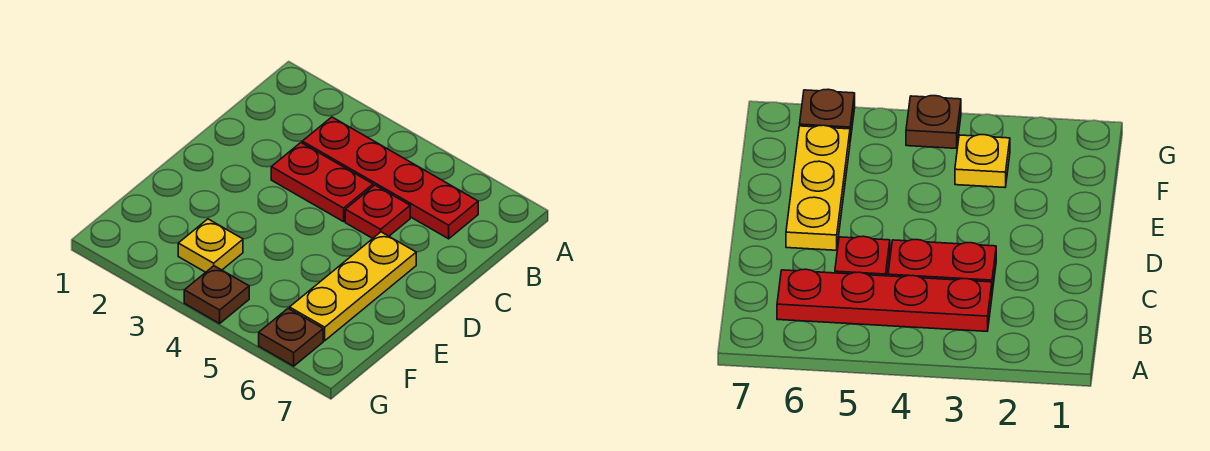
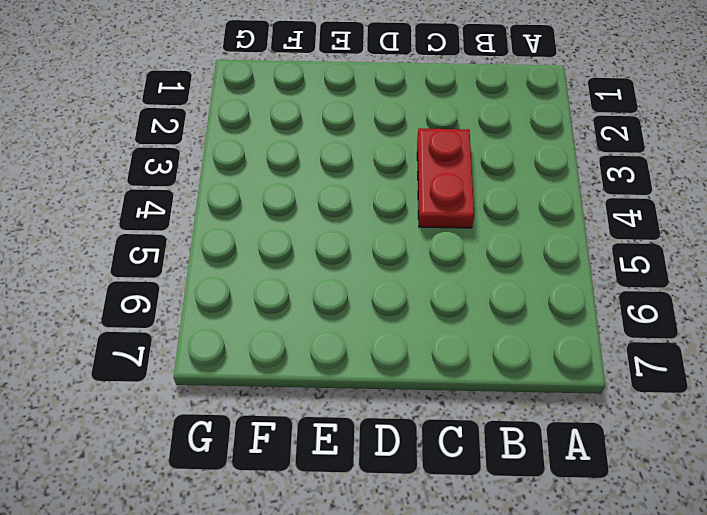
none -> red 1x4 plate [302,117,478,239]
none -> red 1x1 plate [345,185,410,238]

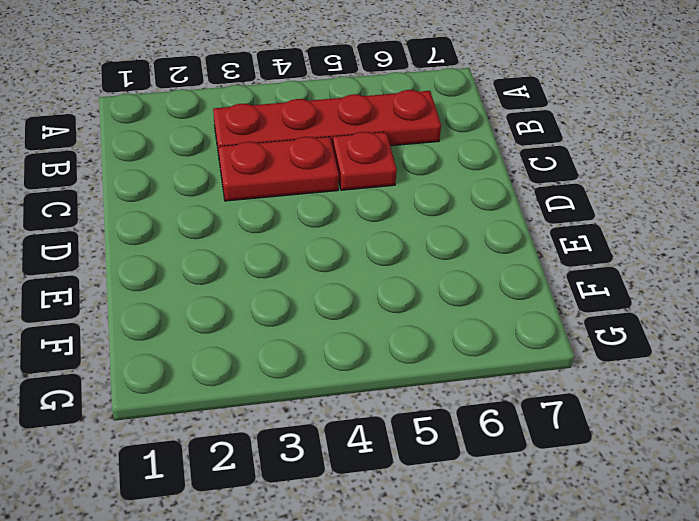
none -> yellow 1x3 plate [290,232,416,341]
none -> yellow 1x1 plate [178,219,243,272]

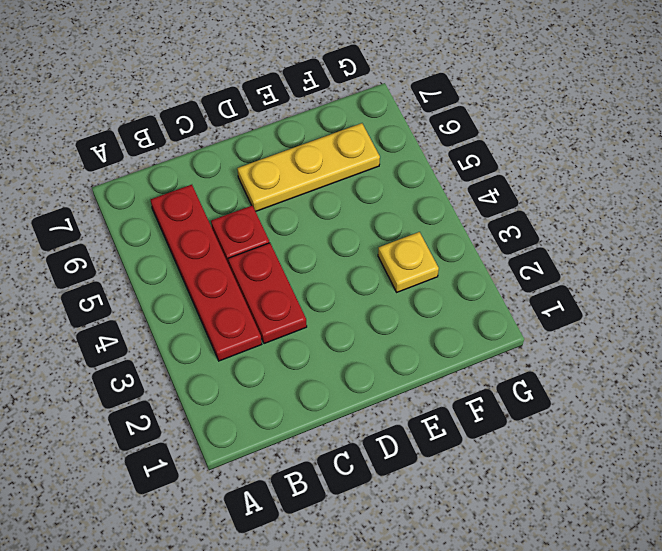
none -> brown 1x1 plate [184,266,249,323]
none -> brown 1x1 plate [259,309,323,366]

